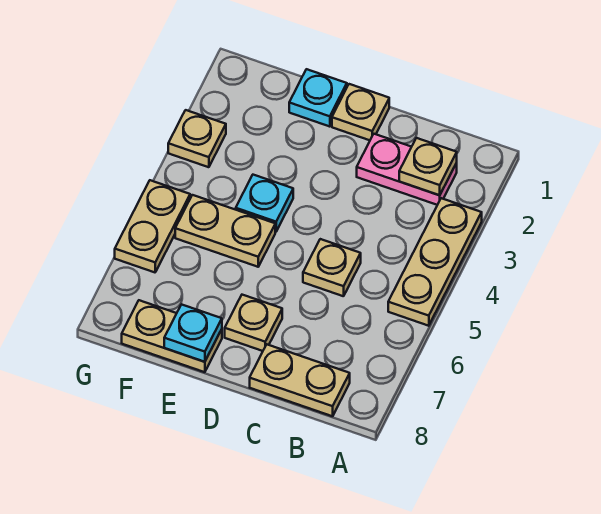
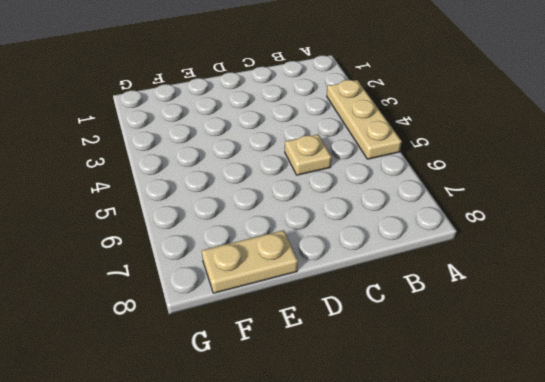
none -> pink 1x2 plate [357,134,457,205]
none -> tan 1x2 plate [250,345,350,416]
none -> tan 1x1 plate [332,84,389,140]

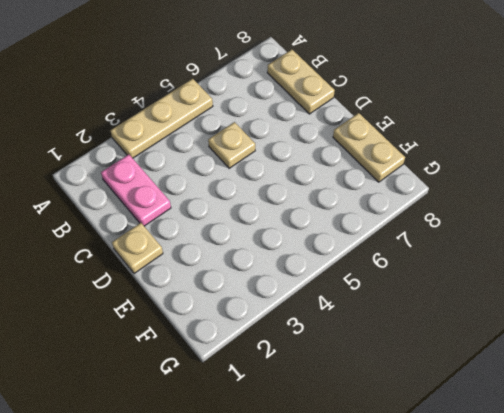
none -> tan 1x1 plate [225,295,282,351]
none -> cyan 1x1 plate [289,69,347,127]
none -> cyan 1x1 plate [236,175,293,232]

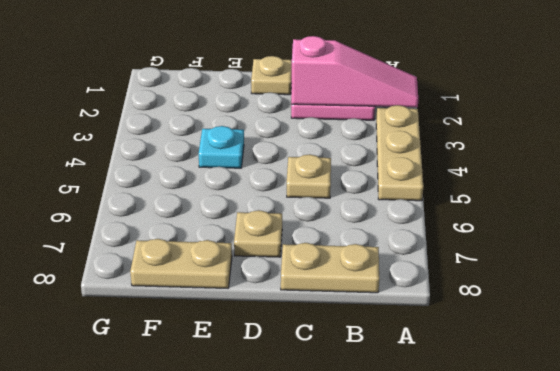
pink 1x3 slope [291,36,418,107] -> tan 1x1 plate [399,138,457,195]
none -> cyan 1x1 plate [289,69,347,127]
none -> tan 1x2 plate [175,195,275,267]
none -> tan 1x1 plate [168,110,226,167]

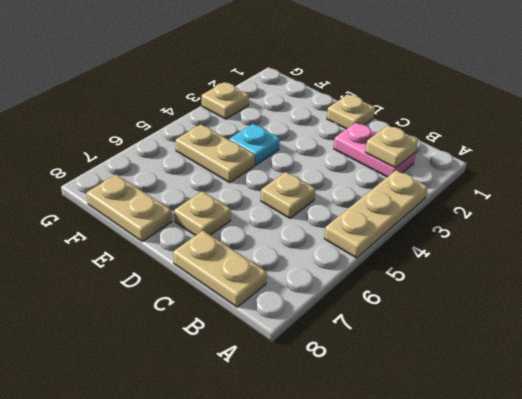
none -> cyan 1x1 plate [289,69,347,127]
none -> tan 1x2 plate [115,180,190,272]
none -> cyan 1x1 plate [164,304,222,362]

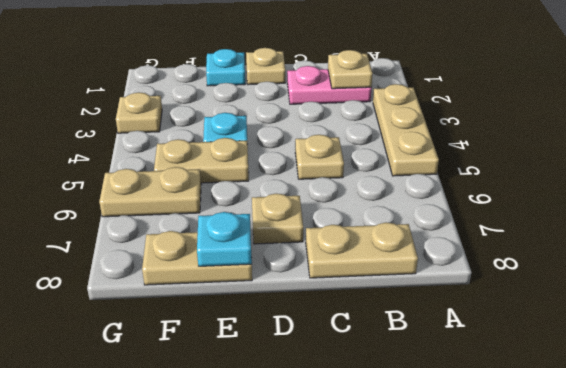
tan 1x2 plate [99,167,201,217] -> tan 1x2 plate turned to [115,180,190,272]

